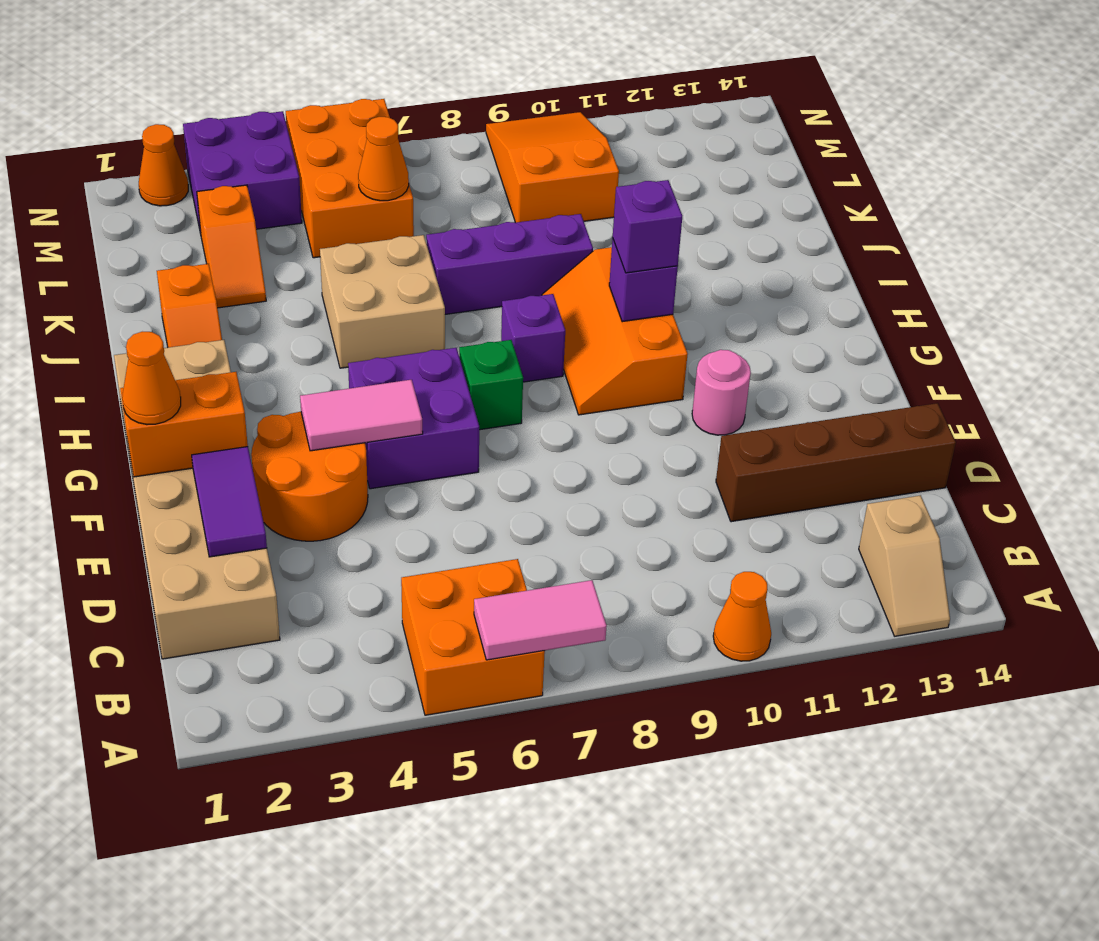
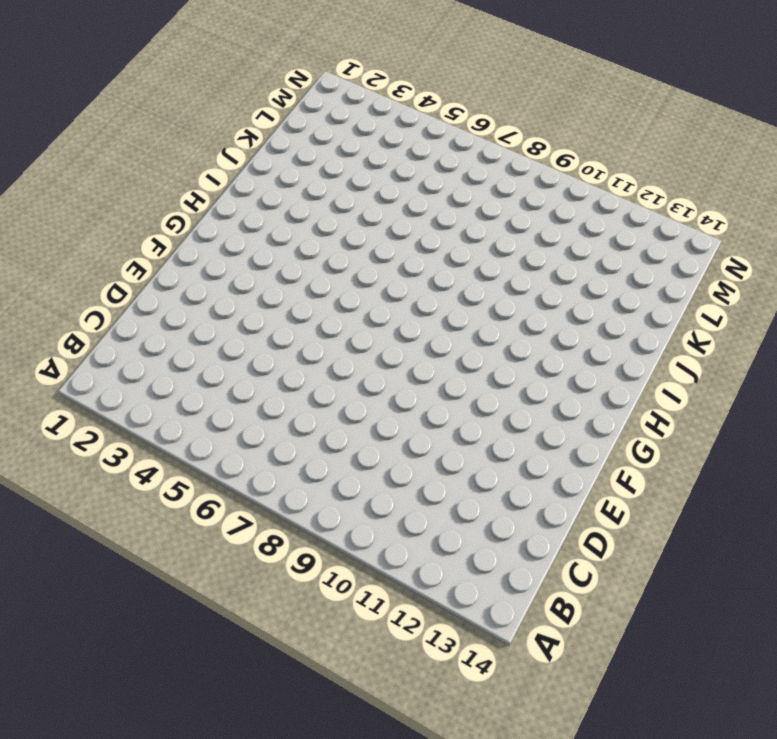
none -> orange 2x2 brick [401,559,545,715]
none -> orange 1x1 cone [713,572,771,661]
none -> tan 1x2 slope [859,495,950,636]

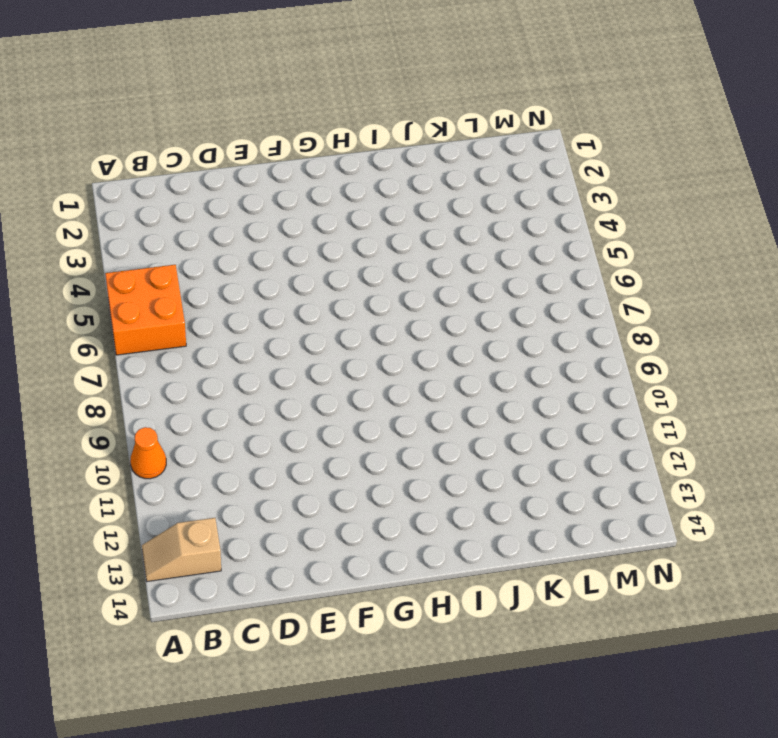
none -> tan 2x6 brick [114,340,280,659]
none -> brown 1x4 brick [716,403,956,522]
none -> orange 2x2 round brick [251,412,368,541]

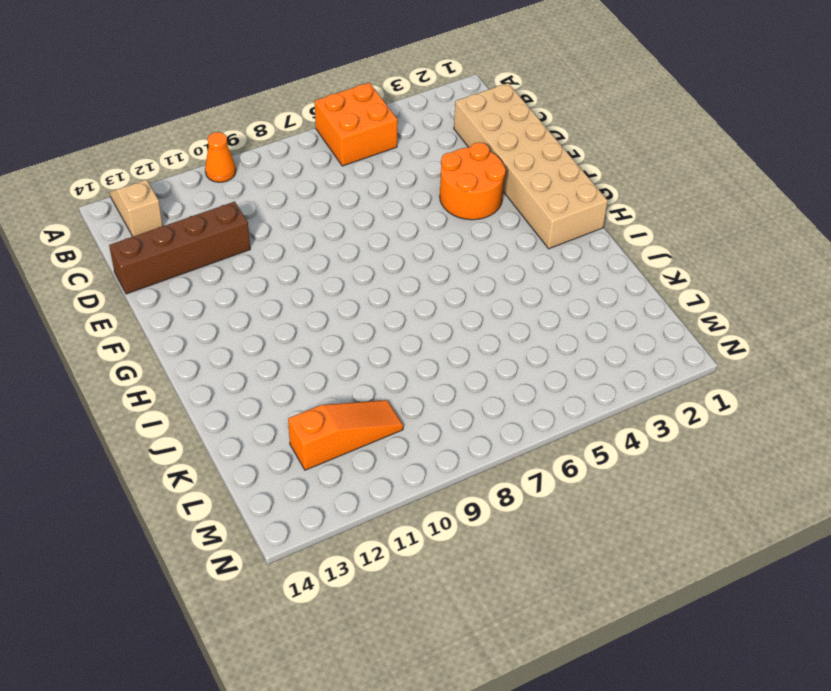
orange 1x3 slope [288,400,403,470] -> orange 2x3 slope [486,112,619,223]
none -> purple 2x2 brick [348,348,479,489]
none -> pink 1x1 round brick [692,350,751,435]
none -> green 1x1 brick [459,340,523,430]

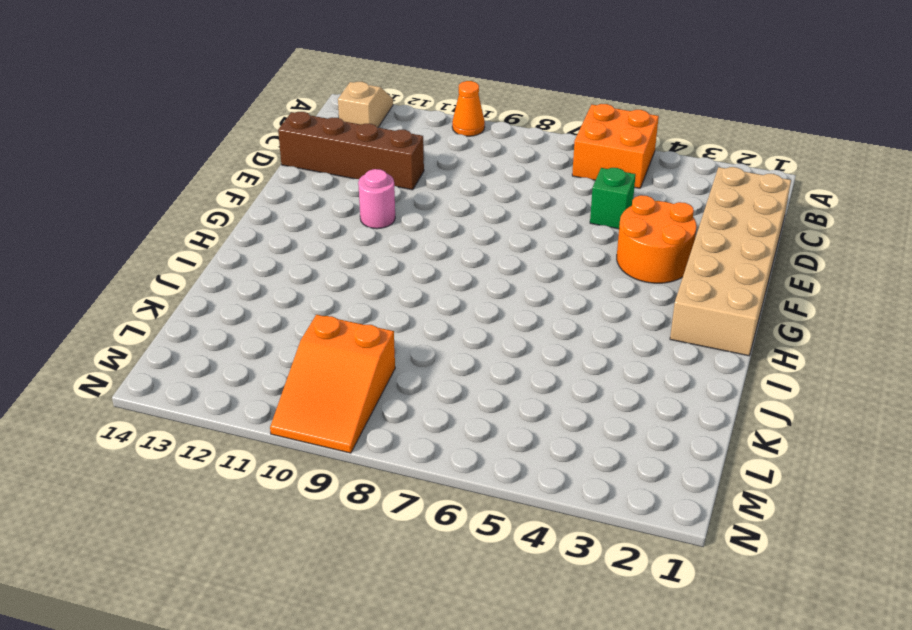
green 1x1 brick [590,168,636,229] -> green 1x1 brick moved to [459,340,523,430]
none -> purple 2x2 brick [348,348,479,489]
none -> orange 2x3 slope [542,247,688,415]
none -> purple 1x1 brick [501,294,565,382]

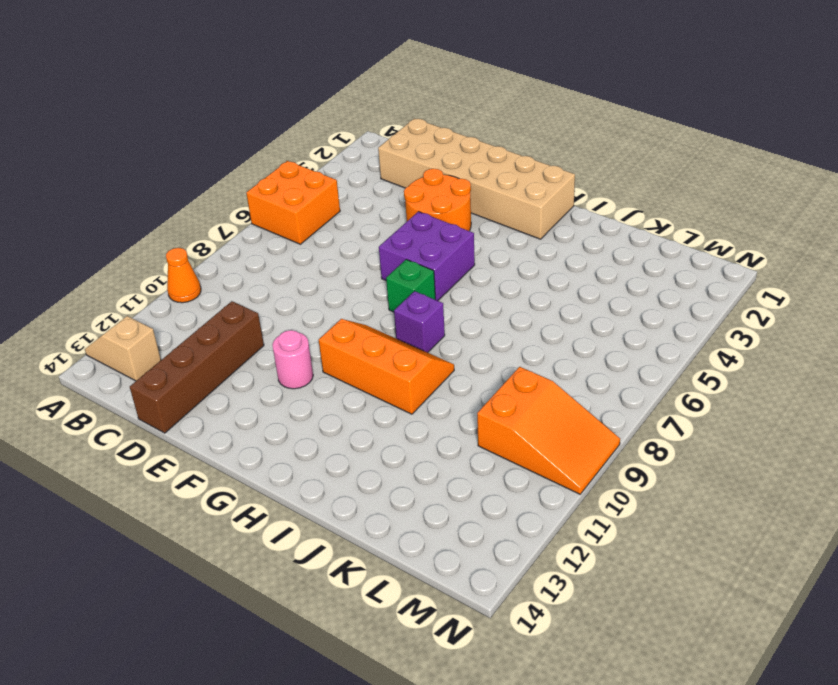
none -> orange 1x2 slope [157,264,222,347]
none -> tan 2x2 brick [320,235,445,368]
none -> purple 1x3 brick [426,214,593,314]

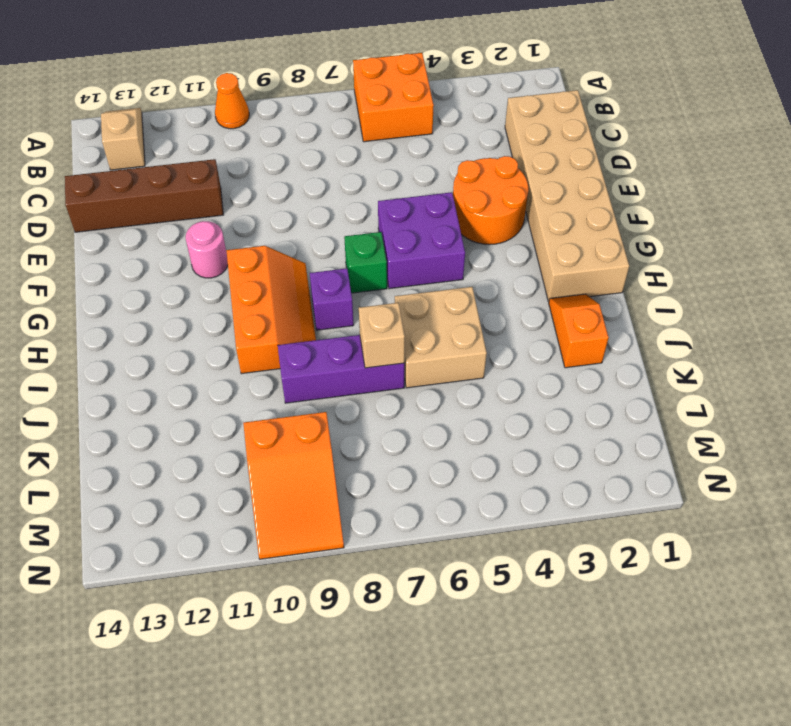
tan 1x1 brick [359,303,405,368] -> none
none -> orange 1x2 slope [197,185,266,308]
none -> orange 2x3 brick [286,99,414,258]
none -> purple 2x2 brick [183,111,302,234]

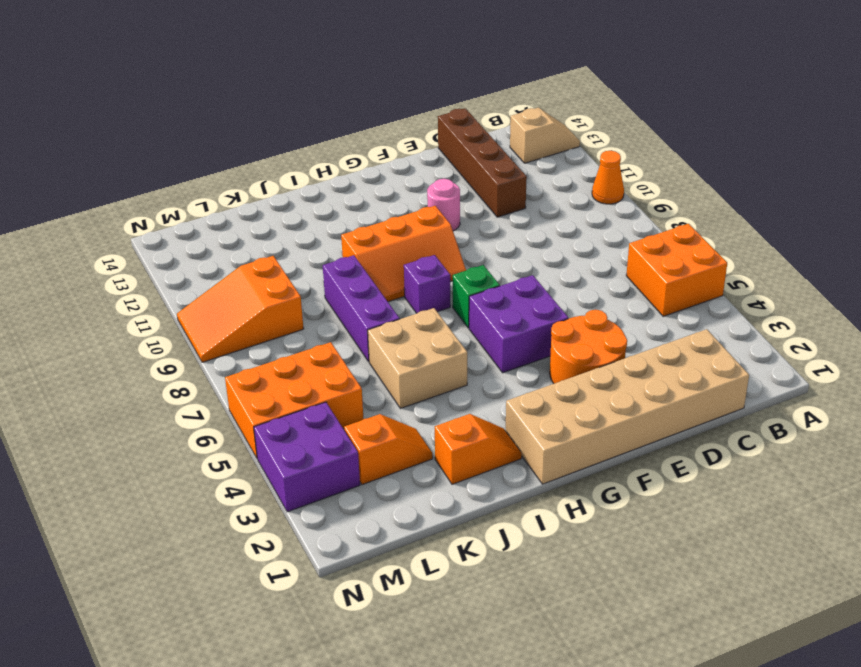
none -> orange 1x1 cone [139,124,188,206]
none -> pink 1x2 tile [474,580,607,660]
none -> purple 1x2 tile [192,447,267,557]

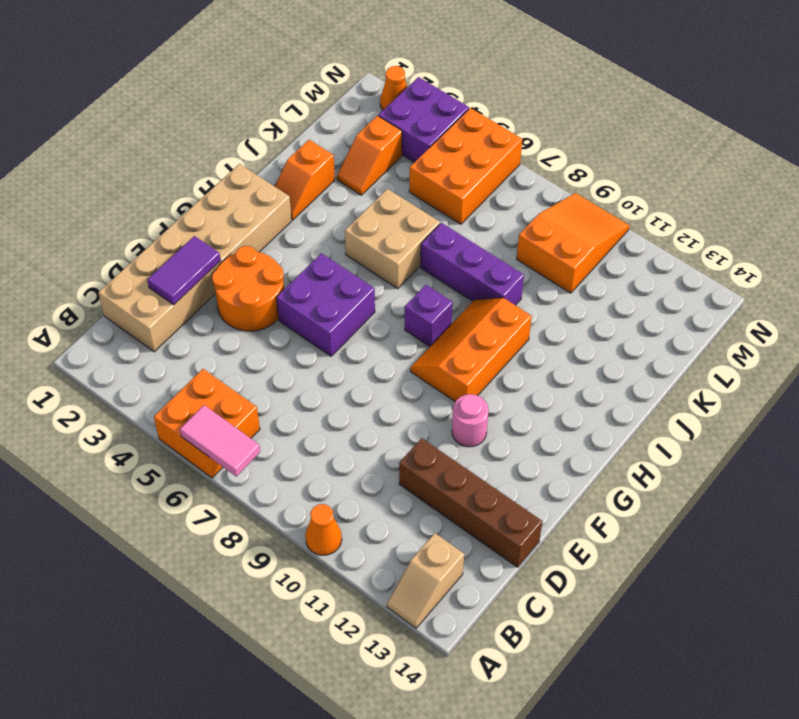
none -> green 1x1 brick [459,340,523,430]
none -> orange 1x2 brick [120,372,248,477]
none -> pink 1x2 tile [300,380,423,451]

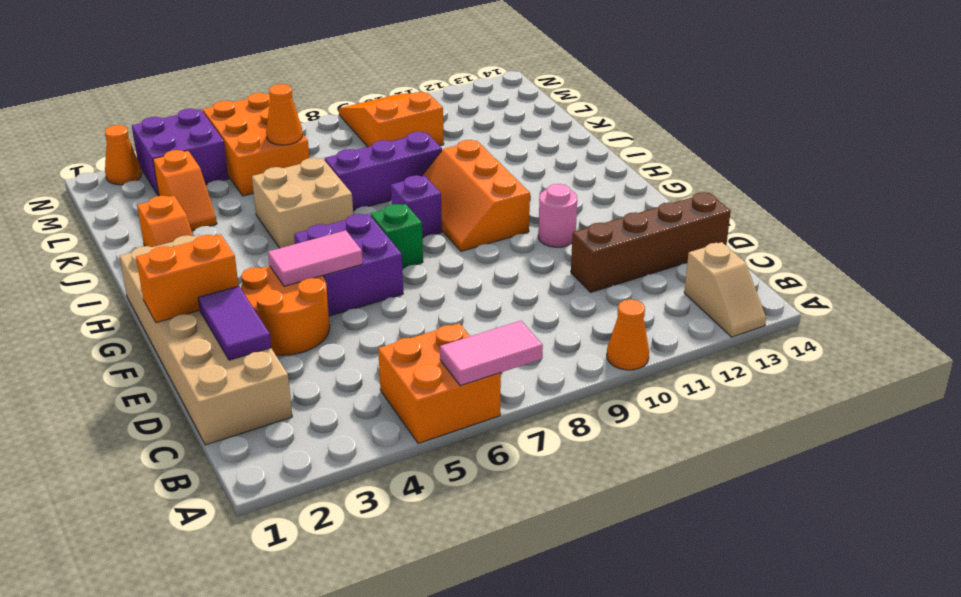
none -> purple 1x1 brick [609,238,678,322]
none -> orange 1x1 cone [122,332,181,425]
none -> purple 1x1 brick [613,180,682,273]

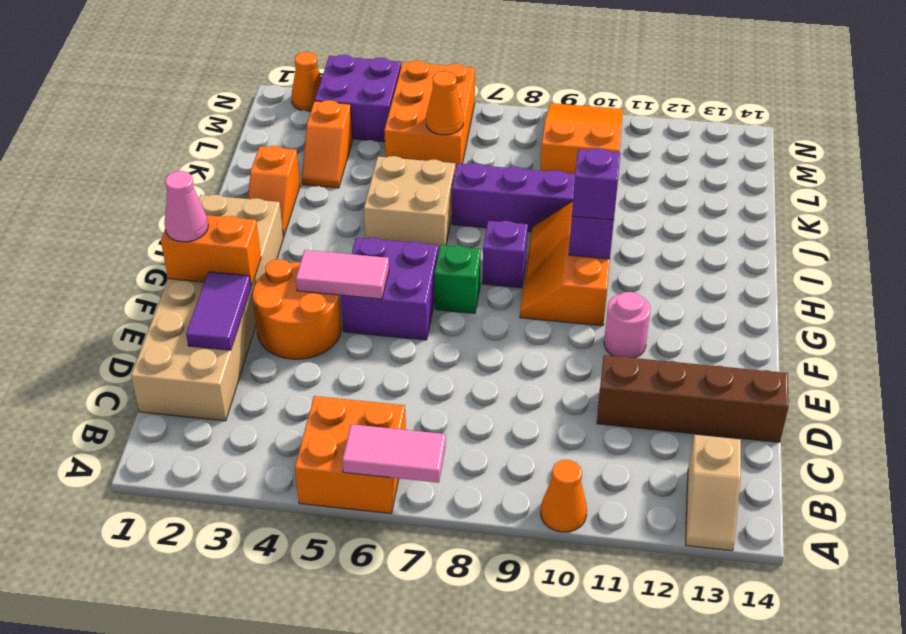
pink 1x1 cone [164,171,208,242] -> orange 1x1 cone [122,332,181,425]

